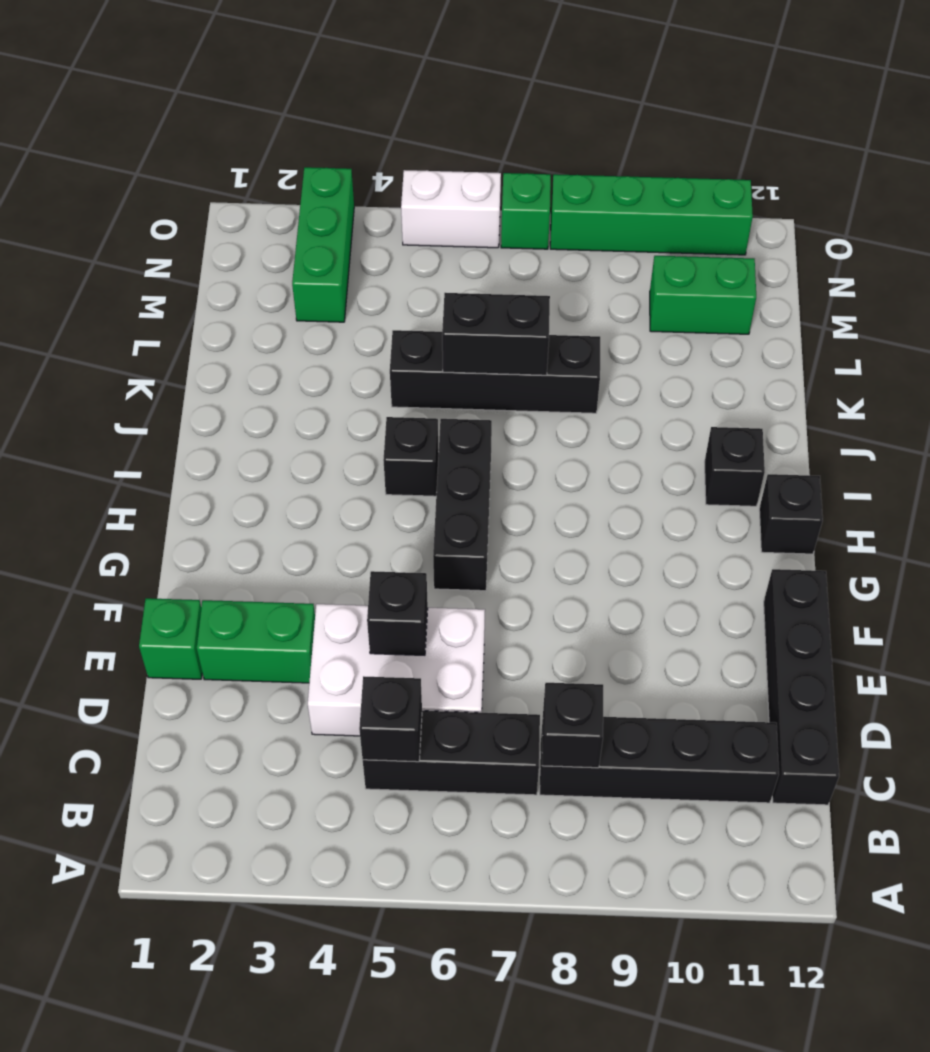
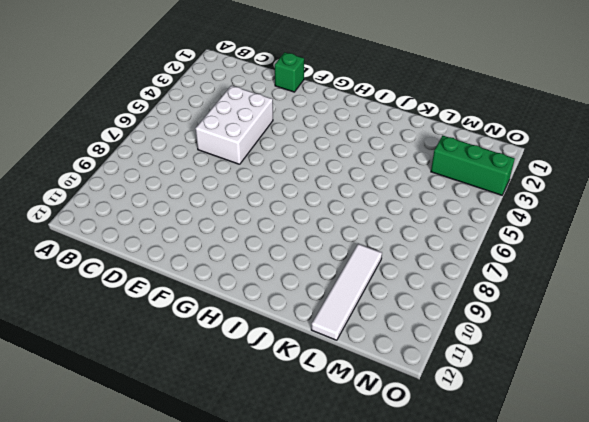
white 1x4 tile [311,244,382,340] -> none
none -> black 1x3 brick [363,711,540,795]
none -> black 1x4 brick [540,717,779,803]
none -> black 1x4 brick [764,569,839,805]

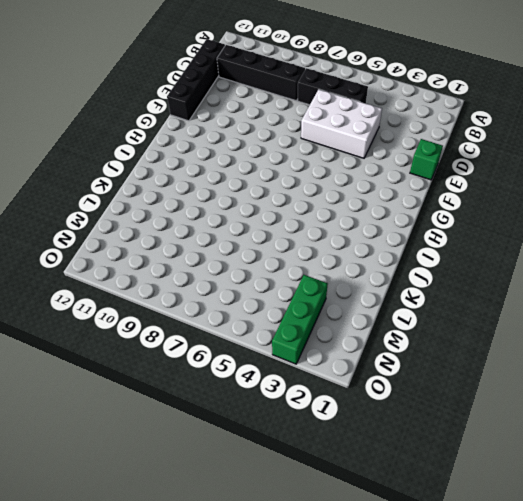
none -> green 1x2 brick [197,600,315,683]
none -> black 1x3 brick [433,419,492,591]
none -> black 1x1 brick [759,474,823,554]

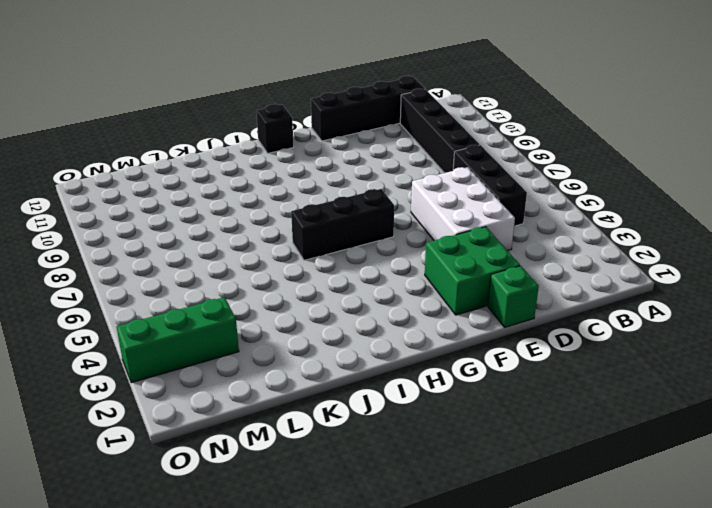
green 2x2 brick [425,227,520,315] -> green 1x2 brick [197,600,315,683]
none -> black 1x1 brick [383,417,439,496]
none -> black 1x1 brick [705,427,765,506]
none -> black 1x4 brick [390,330,600,413]

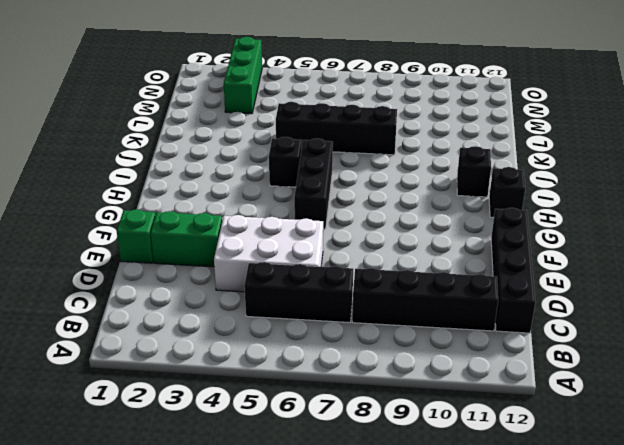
none -> green 1x2 brick [650,256,756,334]
none -> white 1x2 brick [401,170,501,248]
none -> green 1x1 brick [501,173,551,249]

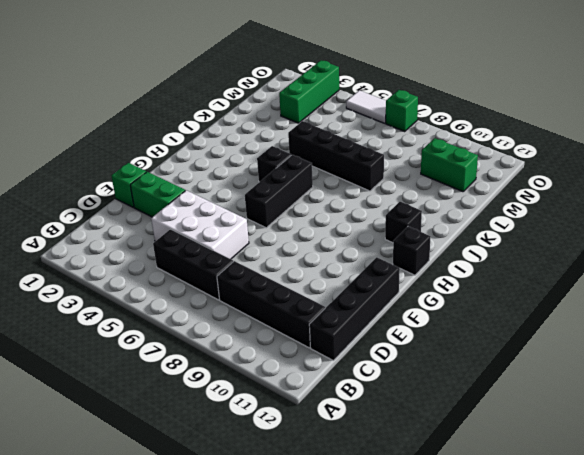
white 1x2 tile [346,90,386,123] -> white 1x2 brick [401,170,501,248]
none -> green 1x4 brick [550,174,753,255]
none -> black 1x1 brick [359,676,422,762]
none -> black 1x1 brick [542,683,603,768]

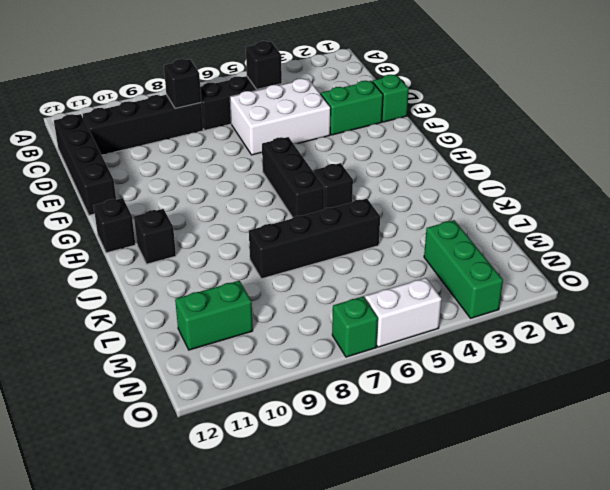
none -> green 1x4 brick [550,174,753,255]
none -> black 1x1 brick [367,571,428,655]
none -> black 1x2 brick [442,293,550,375]

